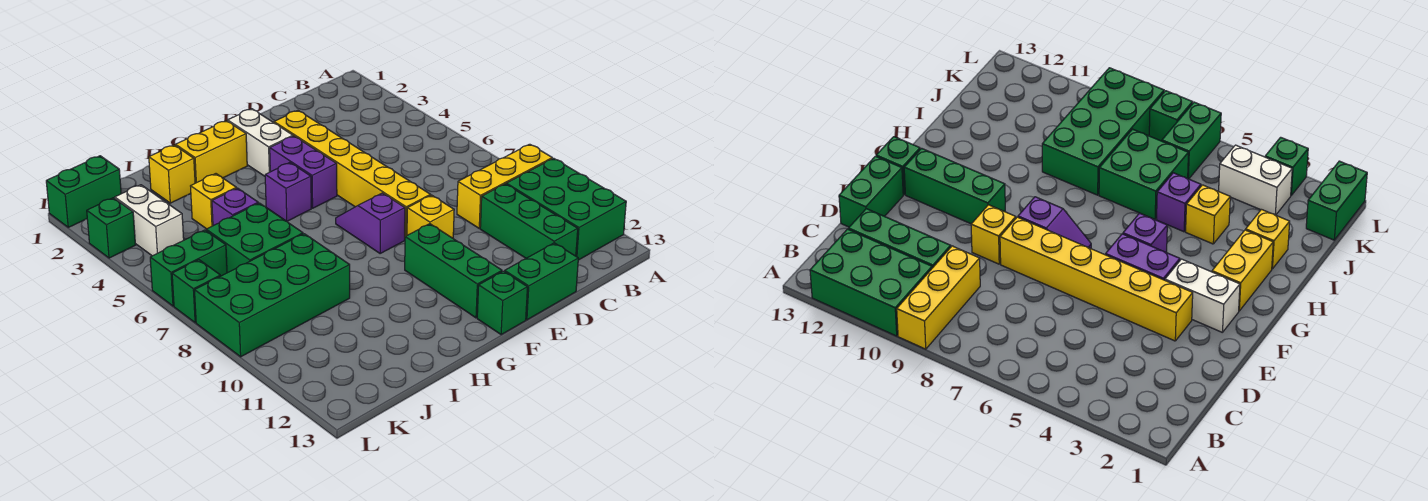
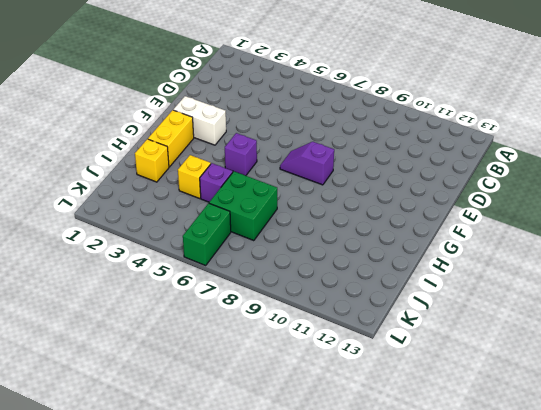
none -> yellow 1x3 brick [457,144,552,228]
none -> green 2x3 brick [506,158,626,260]
none -> green 1x3 brick [480,184,578,258]

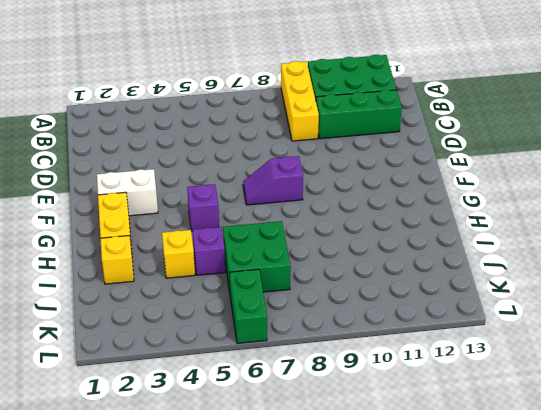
none -> green 1x2 brick [505,243,578,320]
none -> yellow 1x6 brick [274,110,431,236]
none -> yellow 1x1 brick [407,195,454,238]

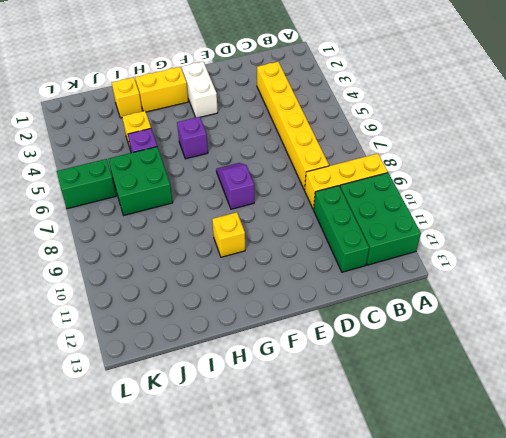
yellow 1x6 brick [257,62,329,190] -> yellow 1x6 brick moved to [274,110,431,236]
yellow 1x1 brick [212,212,245,257] -> yellow 1x1 brick moved to [407,195,454,238]
none -> green 1x2 brick [505,243,578,320]
none -> purple 1x2 brick [270,136,337,208]
none -> green 1x3 brick [405,224,502,318]

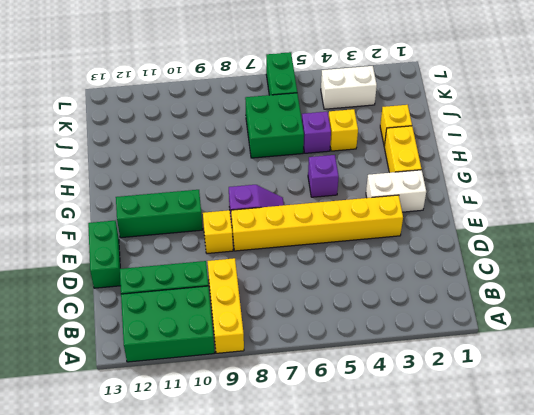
none -> purple 1x2 brick [270,136,337,208]
none -> green 1x1 brick [477,271,528,335]
none -> green 2x4 brick [195,234,350,357]

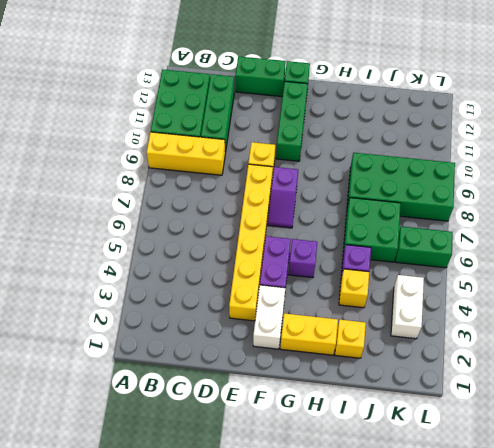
none -> green 1x2 brick [46,156,121,227]
none -> green 1x1 brick [87,198,135,258]
none -> green 1x1 brick [172,260,220,323]

